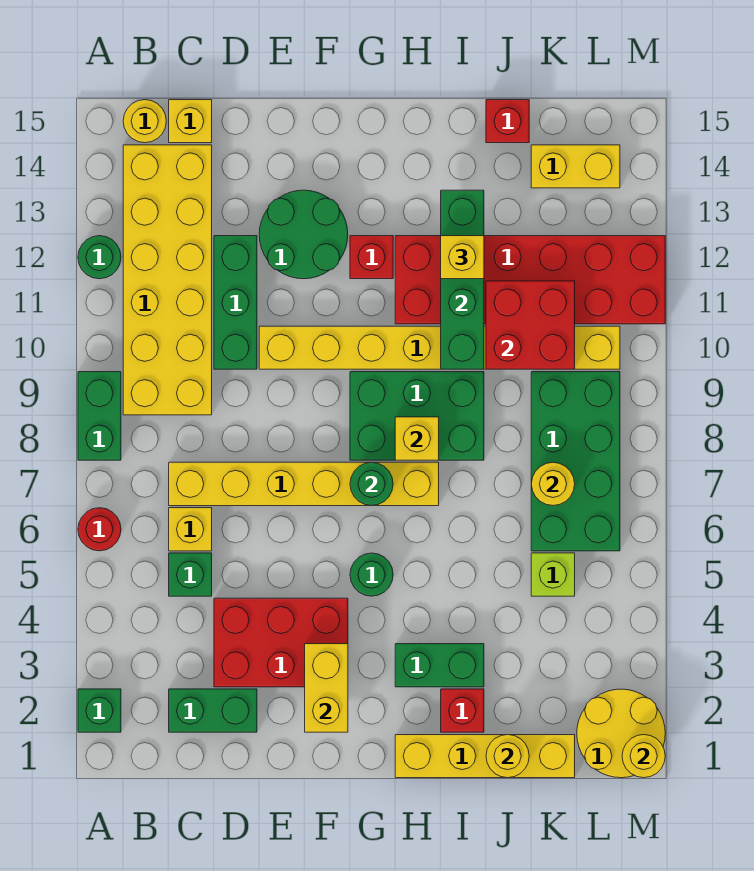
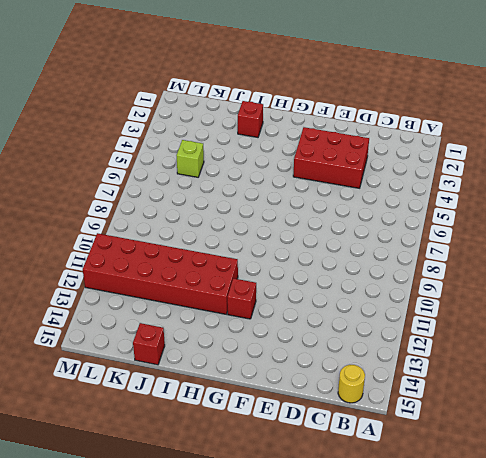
none -> green 1x1 brick [78,689,121,732]
none -> red 1x1 round brick [78,508,121,551]
none -> green 1x2 brick [78,372,121,460]
none -> green 1x1 round brick [78,236,121,279]

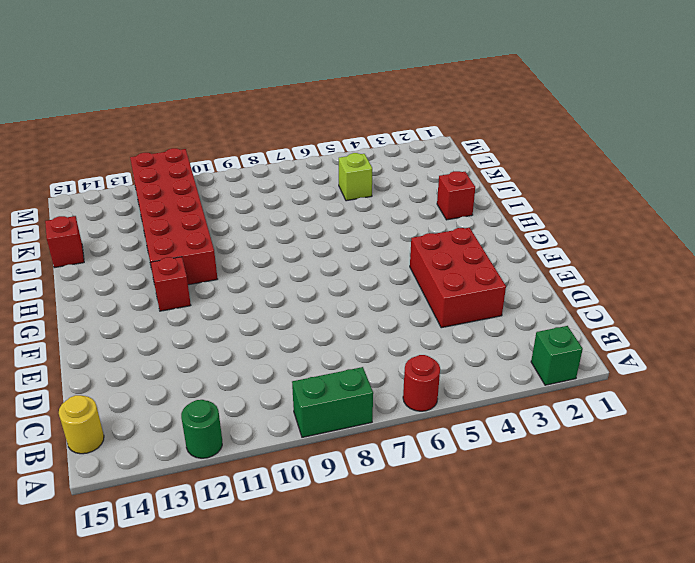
none -> yellow 2x6 brick [123,145,212,415]
none -> green 1x2 brick [169,689,257,732]
none -> green 1x1 brick [169,553,212,596]
none -> yellow 1x1 brick [169,508,212,551]

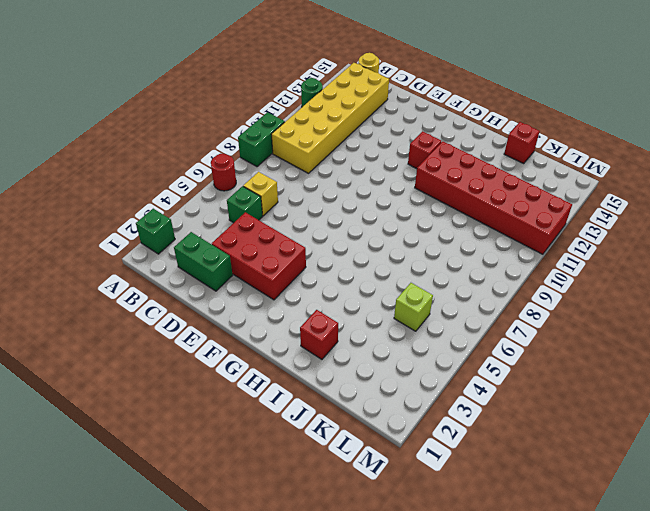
none -> yellow 1x6 brick [169,462,439,506]
none -> yellow 1x1 brick [169,100,212,143]
none -> green 1x3 brick [214,236,257,369]
none -> yellow 1x8 brick [259,326,620,369]

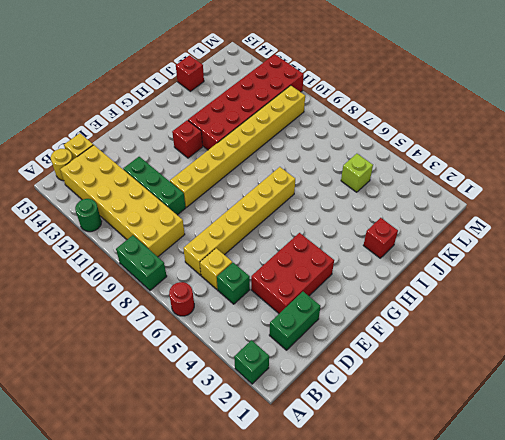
none -> green 2x2 round brick [259,190,348,279]
none -> green 1x1 round brick [350,553,393,596]
none -> green 2x3 brick [350,372,484,460]
none -> yellow 1x4 brick [395,735,575,778]

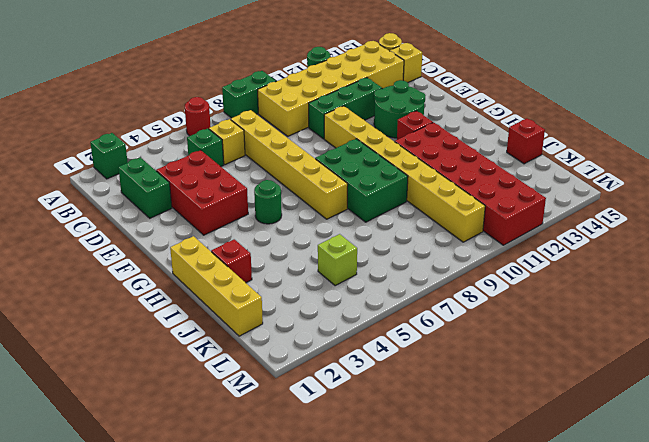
none -> green 1x2 brick [395,644,484,687]
none -> green 2x4 brick [531,372,620,551]
none -> yellow 1x2 brick [531,145,620,188]
none -> yellow 2x2 round brick [577,689,665,778]

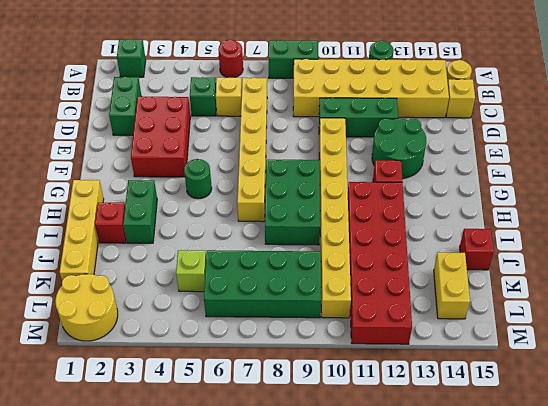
none -> yellow 1x2 brick [305,644,348,732]
none -> green 1x1 round brick [350,462,393,506]
none -> yellow 1x1 brick [395,417,439,460]
none -> green 1x4 brick [441,190,484,369]

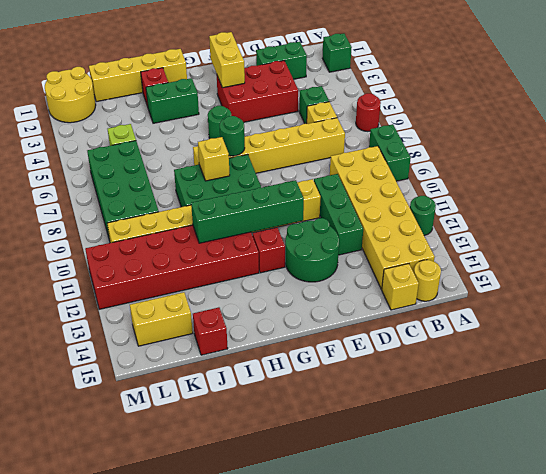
green 1x4 brick [191,180,304,243] -> green 1x4 brick turned to [441,190,484,369]
none -> yellow 1x1 round brick [486,735,529,778]
none -> red 2x2 brick [486,281,575,369]
none -> yellow 1x1 round brick [531,462,575,505]
none -> yellow 1x1 round brick [622,735,665,778]

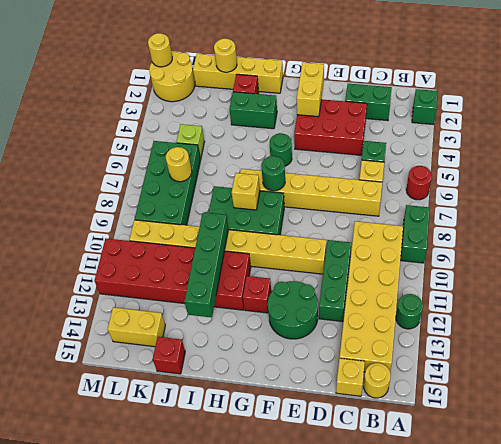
none -> red 2x2 brick [486,281,575,369]
none -> yellow 1x1 brick [441,236,484,279]

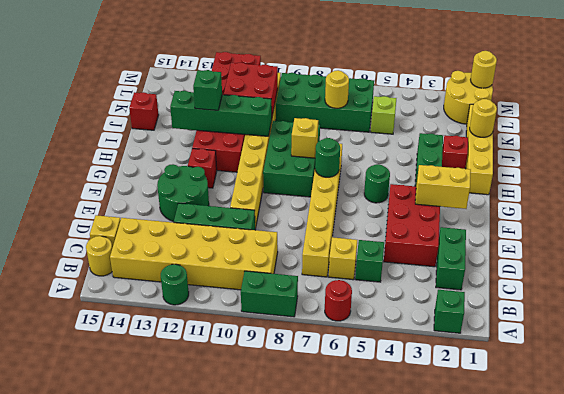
green 1x1 brick [193,70,222,110] -> yellow 1x1 brick [441,236,484,279]
none -> yellow 1x2 brick [531,145,620,188]

